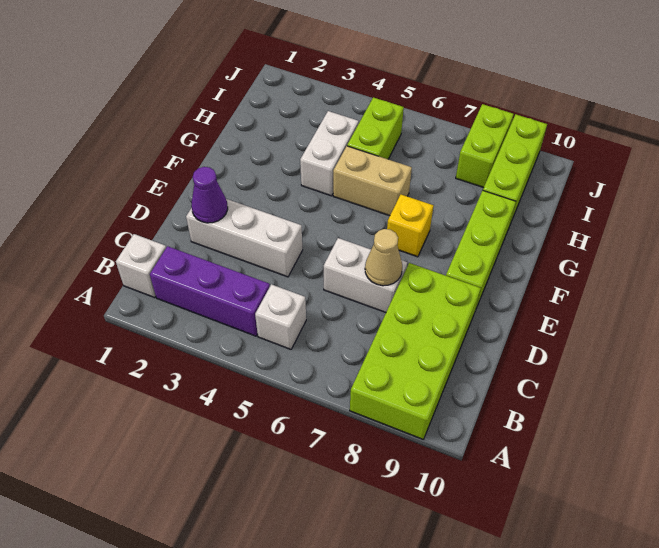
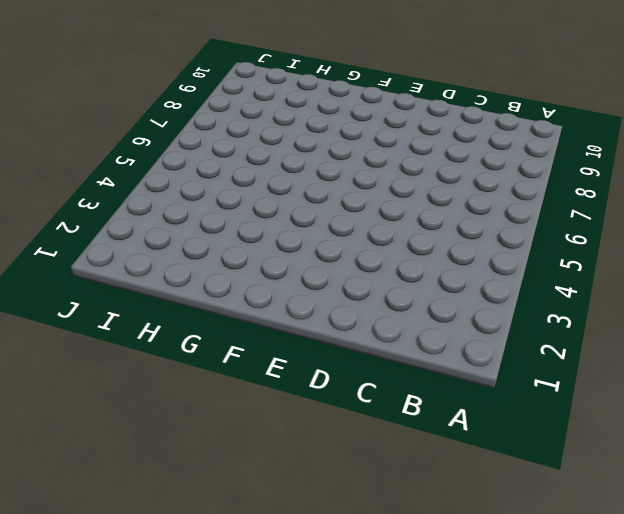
none -> lime 2x4 brick [350,263,481,439]
none -> white 1x1 brick [116,234,166,298]
none -> purple 1x3 brick [150,246,270,336]

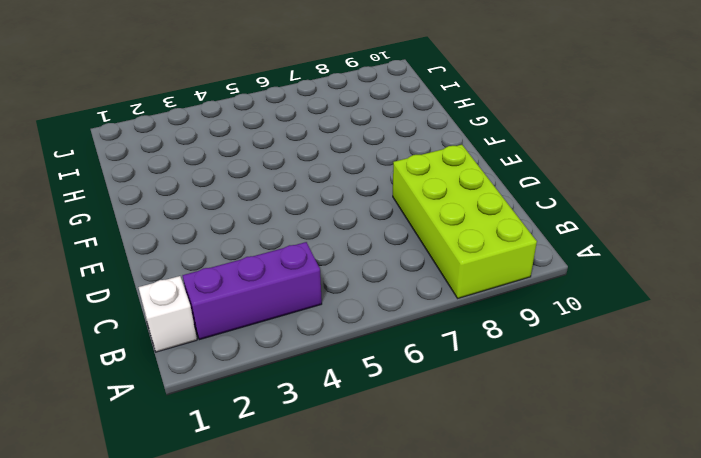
none -> white 1x1 brick [255,284,306,349]
none -> white 1x3 brick [186,199,302,277]
none -> white 1x2 brick [324,238,407,312]

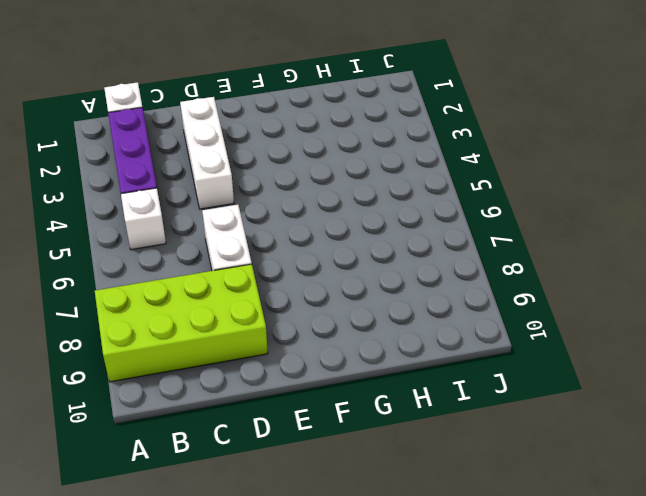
none -> lime 1x3 brick [446,190,516,308]
none -> yellow 1x1 brick [387,195,434,257]
none -> white 1x2 brick [300,111,359,196]

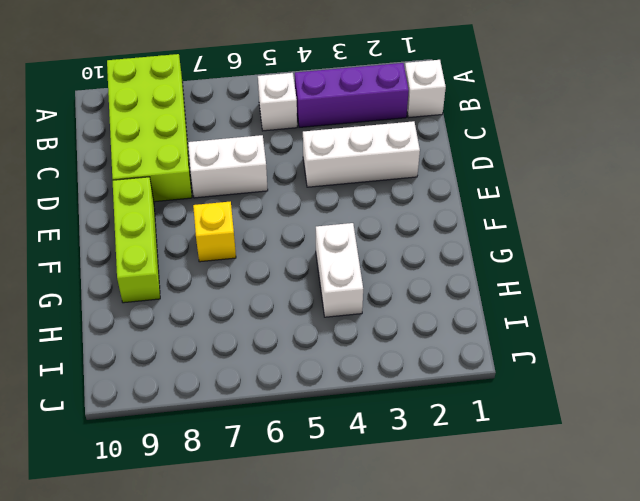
none -> tan 1x2 brick [333,146,412,216]
none -> lime 1x2 brick [347,97,404,159]
none -> lime 1x3 brick [483,114,547,224]

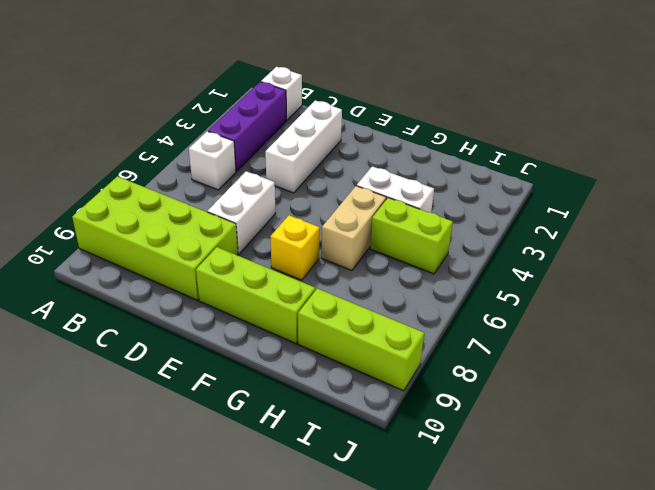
none -> lime 1x2 brick [456,104,514,188]
none -> purple 1x1 cone [191,167,228,223]
none -> tan 1x1 cone [365,229,402,286]

